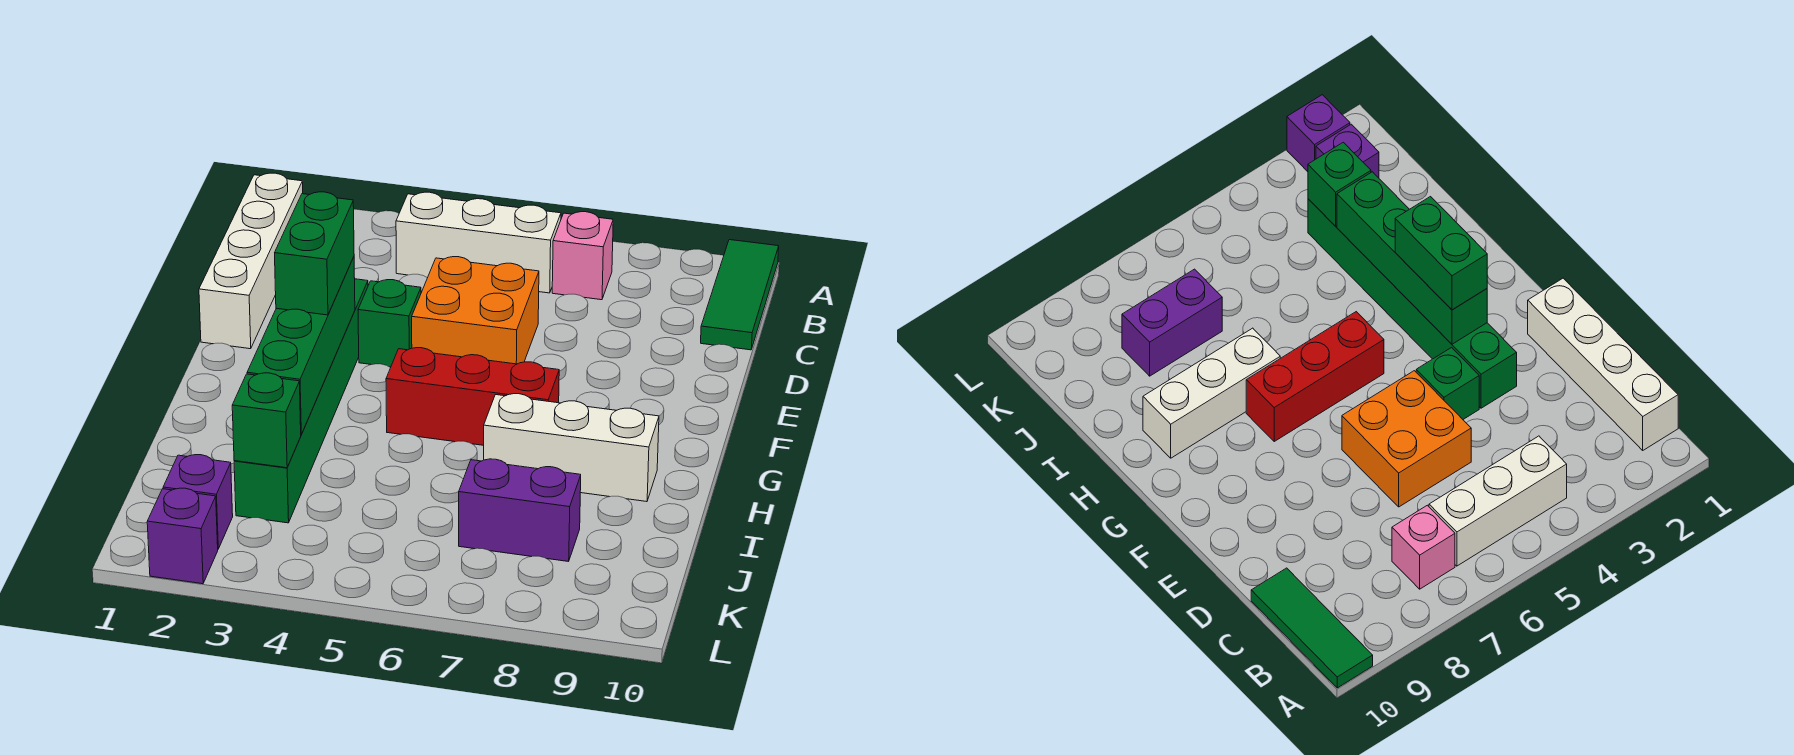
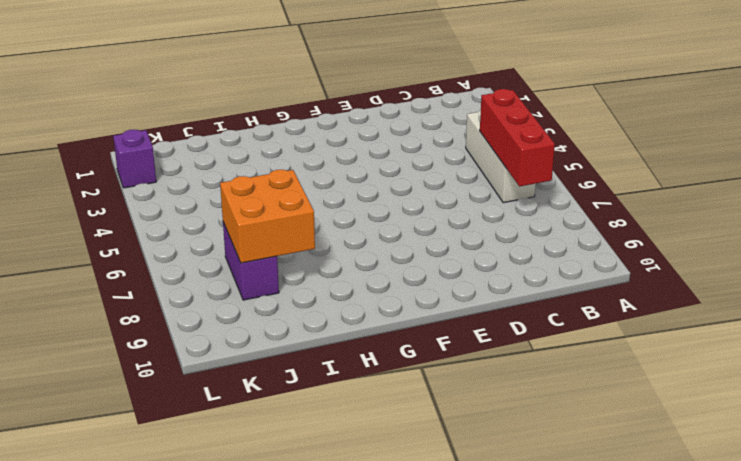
red 1x3 brick [480,89,555,187] -> red 1x3 brick moved to [386,348,559,445]
orange 2x2 brick [220,170,315,263] -> orange 2x2 brick moved to [412,257,539,364]
none -> green 1x3 tile [701,240,779,350]
none -> white 1x4 brick [199,173,303,349]
none -> pink 1x1 brick [552,212,613,300]

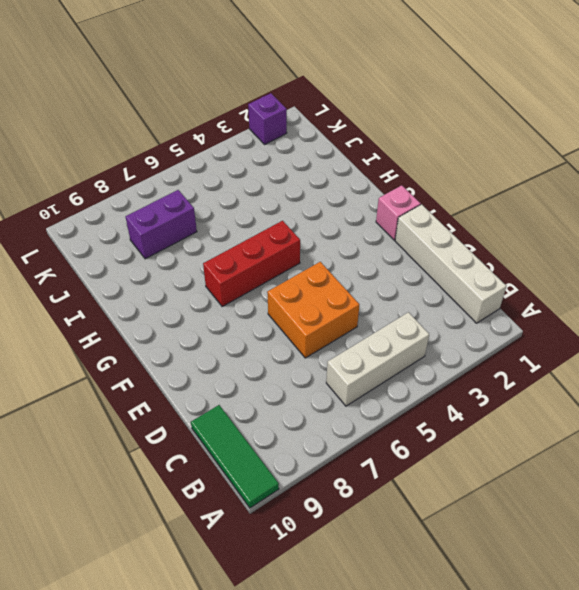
pink 1x1 brick [376,185,421,240] -> pink 1x1 brick moved to [552,212,613,300]
none -> green 1x6 brick [234,279,368,523]
none -> green 1x1 brick [358,280,421,367]
none -> white 1x3 brick [484,394,659,502]

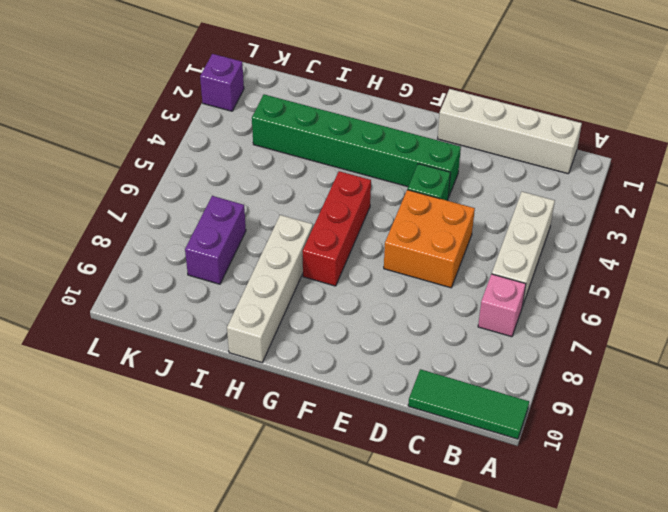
white 1x4 brick [227,215,313,362] -> white 1x3 brick [484,394,659,502]
none -> purple 1x1 brick [163,455,233,549]
none -> green 1x4 brick [247,257,355,434]
none -> green 1x1 brick [232,373,301,468]

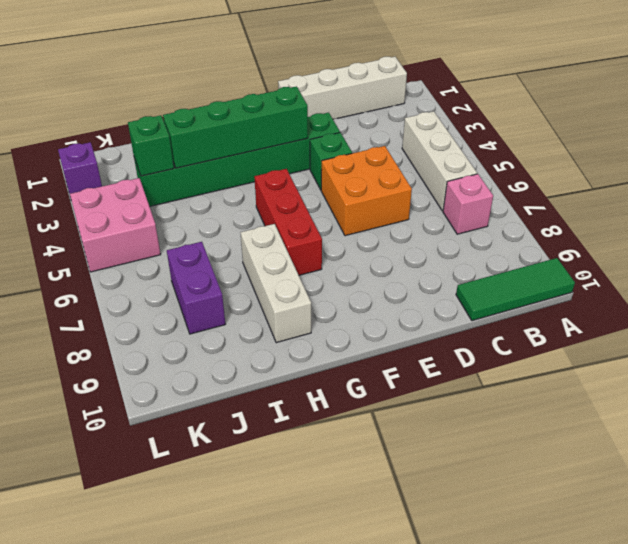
pink 2x2 brick [70,178,161,272] -> none
none -> purple 1x1 brick [163,455,233,549]
none -> green 1x2 brick [275,192,354,315]

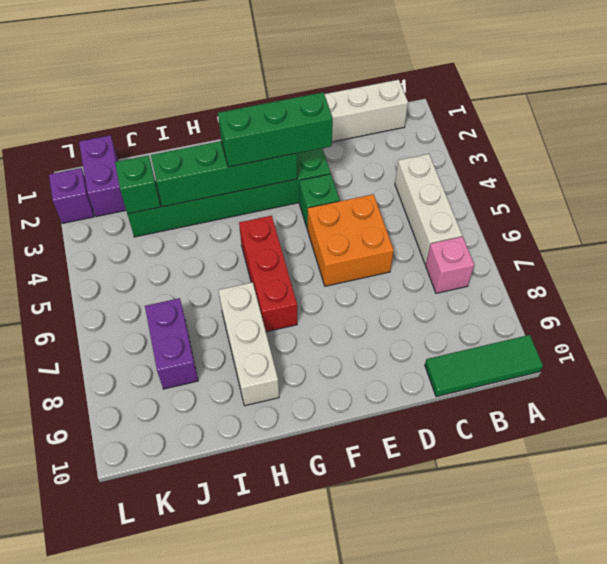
green 1x3 brick [218,92,333,167] -> green 1x2 brick [275,192,354,315]
purple 1x2 brick [79,135,126,217] -> purple 1x1 brick [163,455,233,549]

